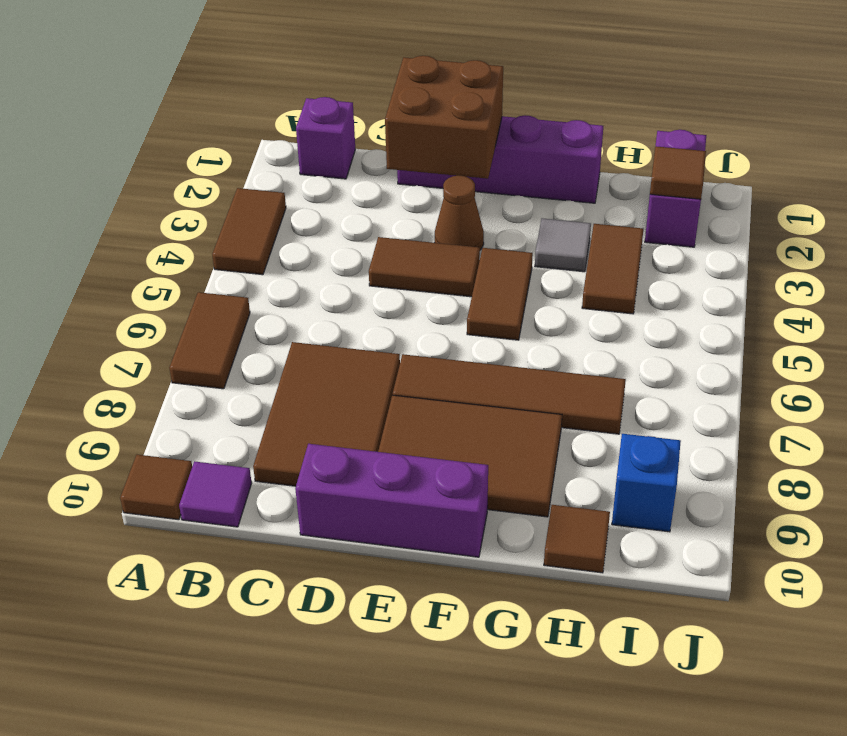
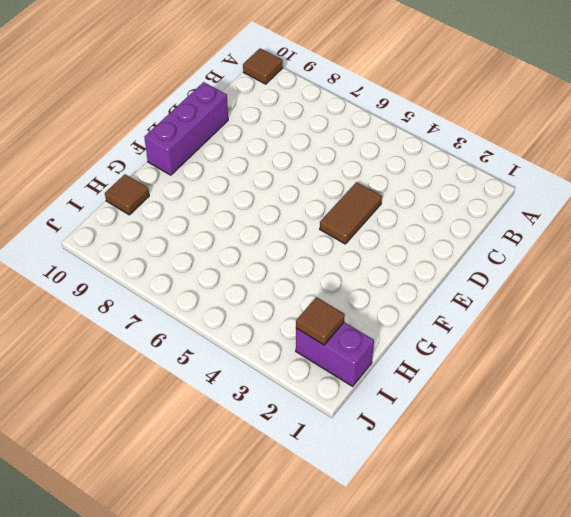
none -> brown 1x2 tile [212,188,286,275]
none -> brown 1x2 tile [169,292,250,389]
none -> purple 1x1 brick [296,97,355,179]

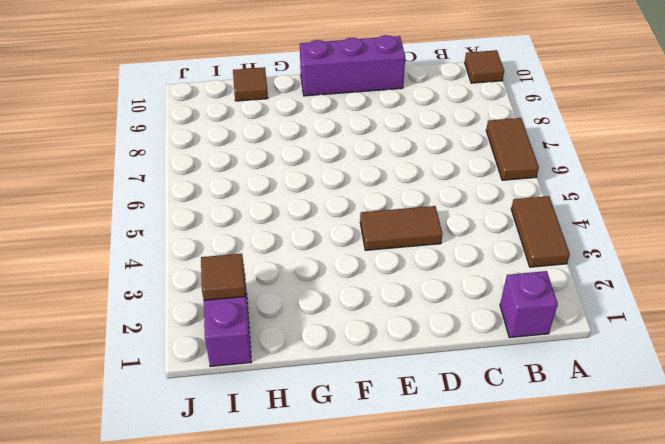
none -> purple 1x1 tile [179,461,252,527]
none -> brown 2x3 tile [253,342,400,486]
none -> purple 1x4 brick [397,115,603,203]

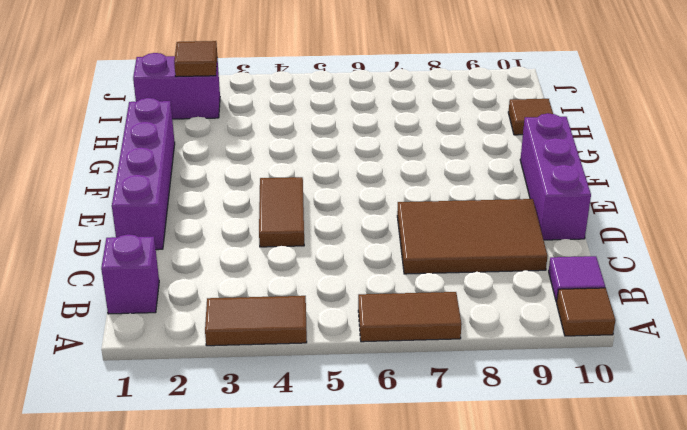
none -> brown 1x1 cone [435,176,484,250]
none -> brown 1x4 tile [393,354,626,434]
none -> brown 2x3 tile [378,395,562,517]

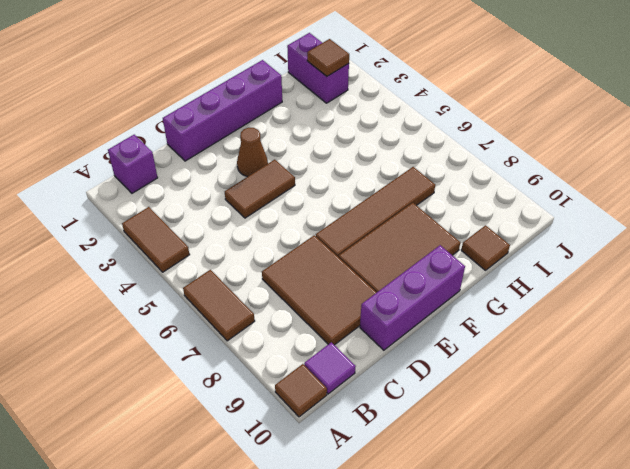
none -> brown 1x2 tile [467,248,533,340]
none -> grey 1x1 tile [535,218,591,272]
none -> brown 1x2 tile [582,224,643,314]

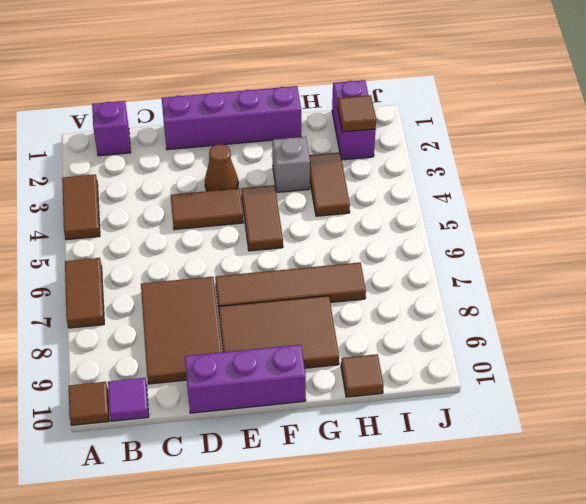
grey 1x1 brick [272,137,310,192] -> grey 1x1 tile [535,218,591,272]
none -> blue 1x1 brick [612,434,681,532]
none -> brown 2x2 brick [385,56,503,179]

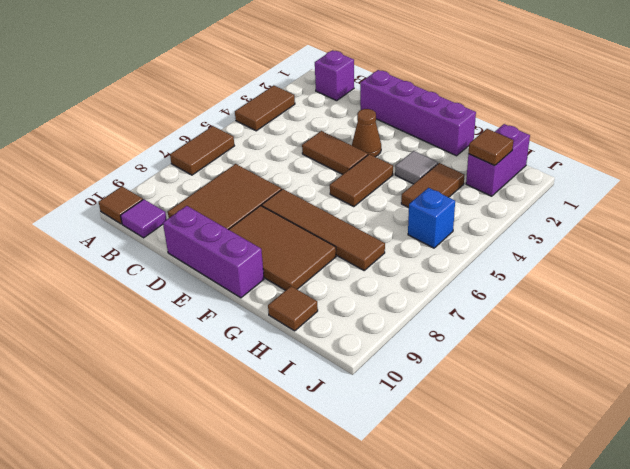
blue 1x1 brick [408,188,455,248] -> blue 1x1 brick moved to [612,434,681,532]
none -> brown 2x2 brick [385,56,503,179]

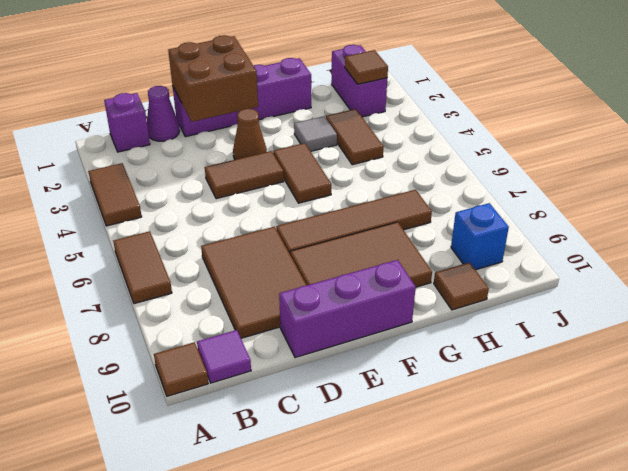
purple 1x1 cone [147,86,180,141] -> none

